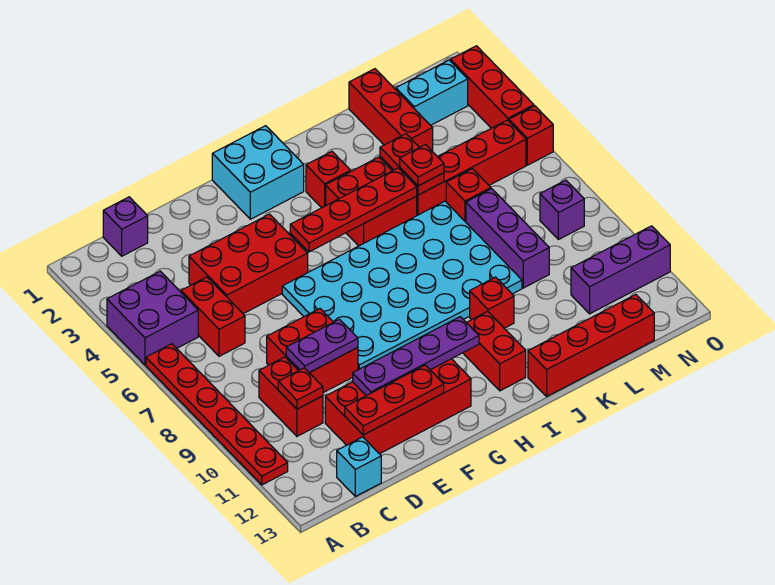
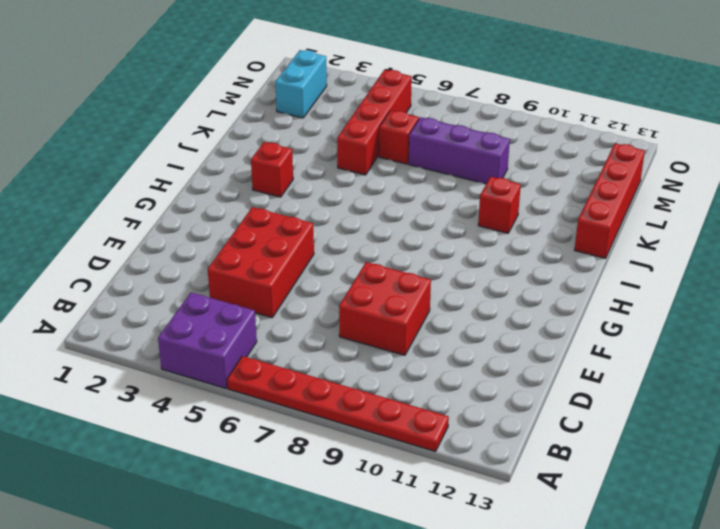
none -> purple 1x1 brick [103,197,148,256]
none -> red 1x2 brick [181,277,245,356]
none -> red 1x2 brick [259,357,323,436]
none -> cyan 1x1 brick [337,437,381,496]

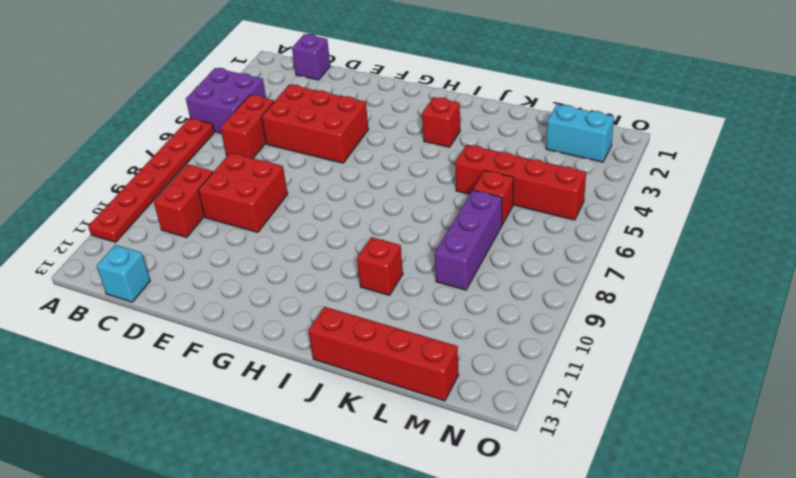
none -> red 2x4 brick [325,359,471,454]
none -> cyan 4x6 plate [282,201,522,370]
none -> cyan 2x2 brick [212,126,304,219]
none -> red 2x2 brick [326,157,417,246]

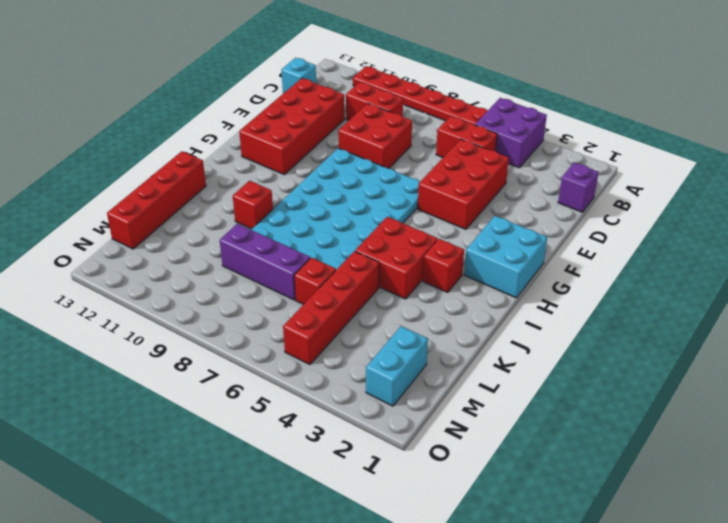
none -> red 1x2 brick [463,311,526,391]
none -> red 1x3 brick [349,69,433,152]
none -> purple 1x3 brick [571,226,670,314]
none -> purple 1x1 brick [540,180,584,240]

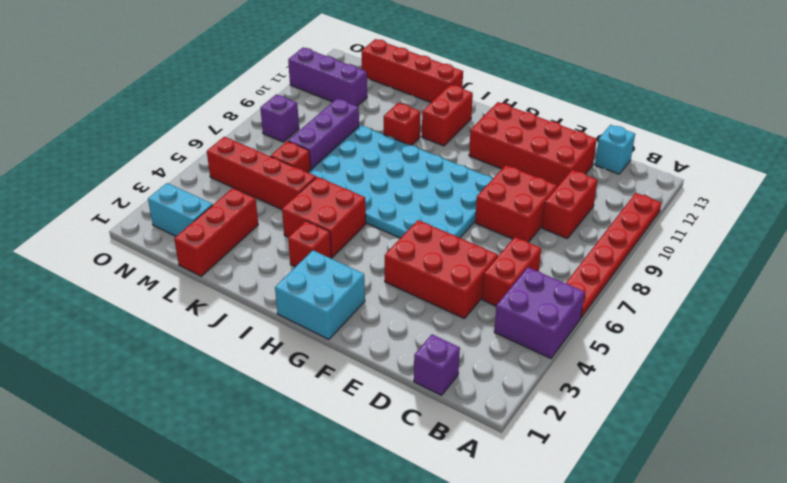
none -> red 1x3 brick [450,46,534,128]
none -> red 1x1 brick [509,106,553,165]
none -> red 1x1 plate [278,368,323,409]
none -> purple 1x2 plate [286,319,358,373]

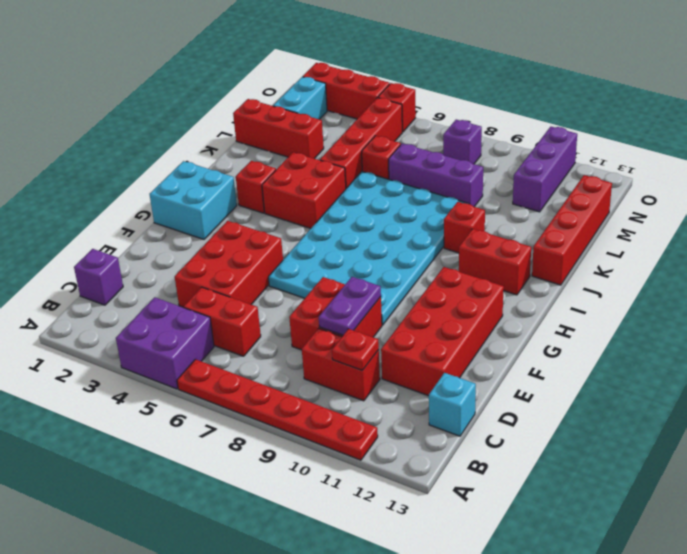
none -> red 1x3 plate [345,365,444,435]
none -> purple 1x4 plate [353,317,479,396]
none -> red 1x4 plate [290,168,417,252]
none -> red 1x2 plate [380,134,444,195]

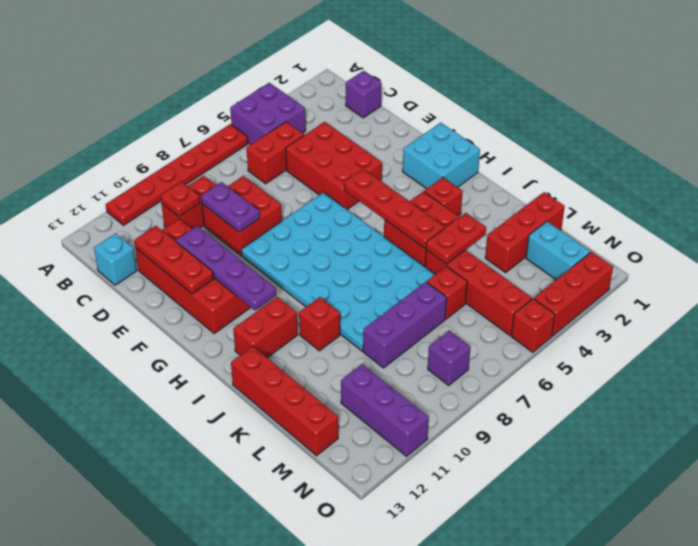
none -> red 1x1 plate [400,145,444,186]

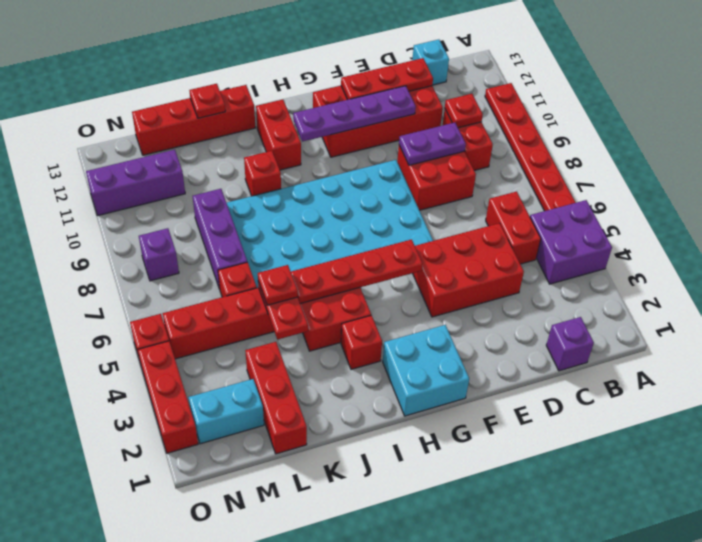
red 1x1 plate [189,84,225,118] -> none

